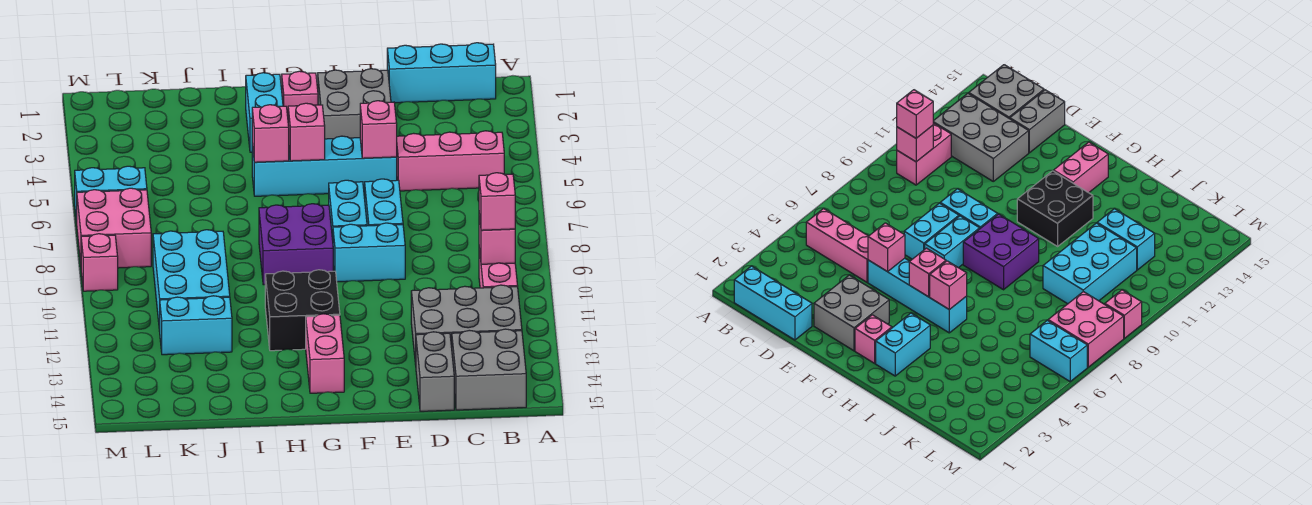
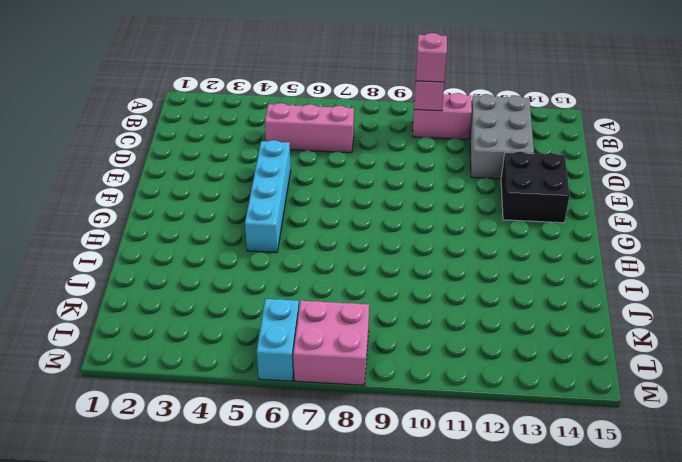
pink 1x3 brick [265,103,354,153] -> pink 1x3 brick turned to [397,131,504,191]
black 2x2 brick [501,151,570,223] -> black 2x2 brick moved to [265,270,340,351]
none -> cyan 1x3 brick [387,43,496,103]
none -> grey 2x2 brick [452,329,526,410]
none -> grey 1x2 brick [416,332,454,411]

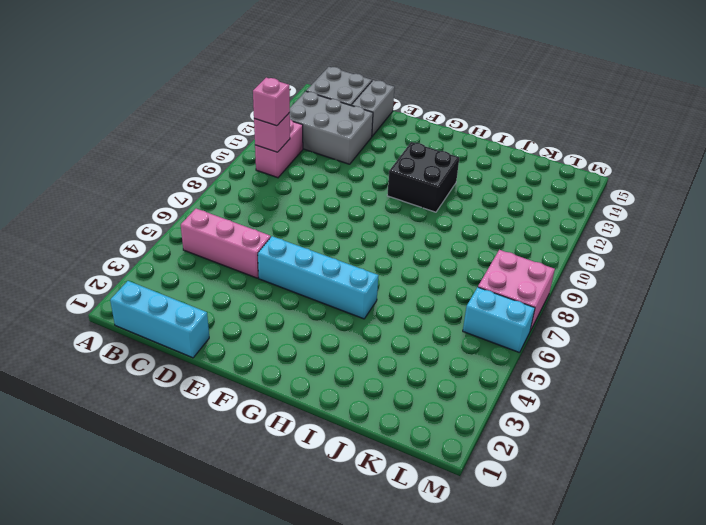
none -> grey 2x2 brick [318,69,391,139]
none -> cyan 1x2 brick [365,179,403,226]
none -> cyan 1x2 brick [333,223,405,282]

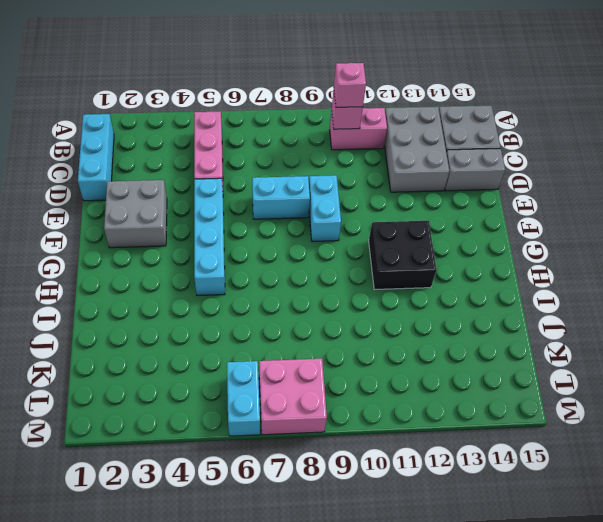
none -> cyan 1x2 brick [329,180,367,240]
none -> pink 1x1 brick [282,71,318,116]
none -> purple 2x2 brick [259,204,333,285]

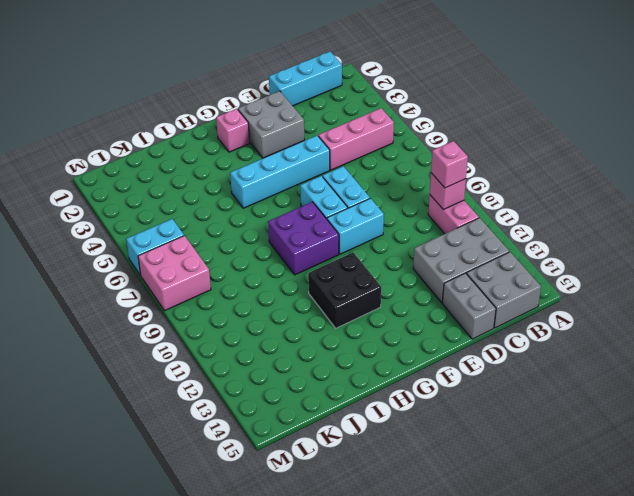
none -> pink 1x2 brick [306,314,344,393]
none -> cyan 1x2 brick [246,73,283,152]
none -> cyan 2x3 brick [153,230,230,331]

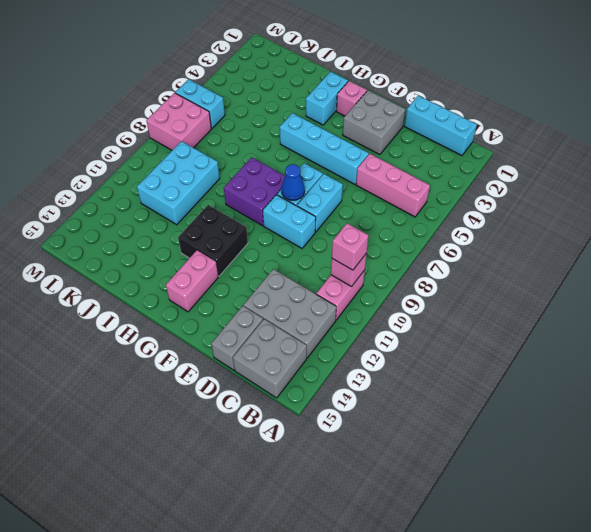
blue 1x1 cone [281,164,305,200] -> none
none -> cyan 1x2 brick [160,296,232,355]
none -> pink 1x1 brick [81,234,118,291]
none -> pink 1x1 brick [360,101,397,158]

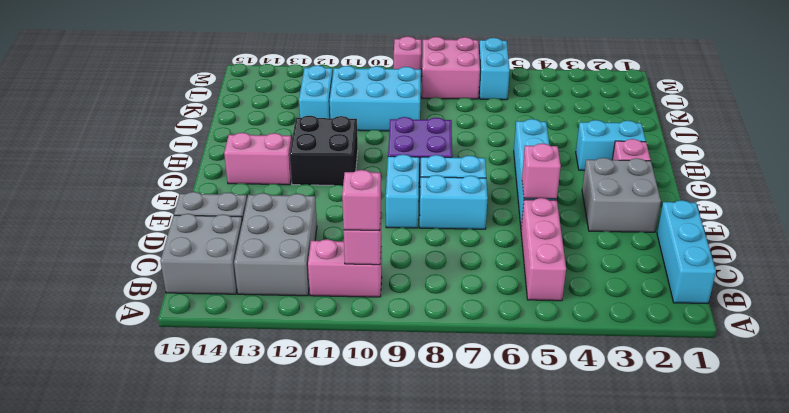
none -> pink 1x1 brick [288,103,325,161]
none -> pink 1x1 brick [252,105,289,162]

